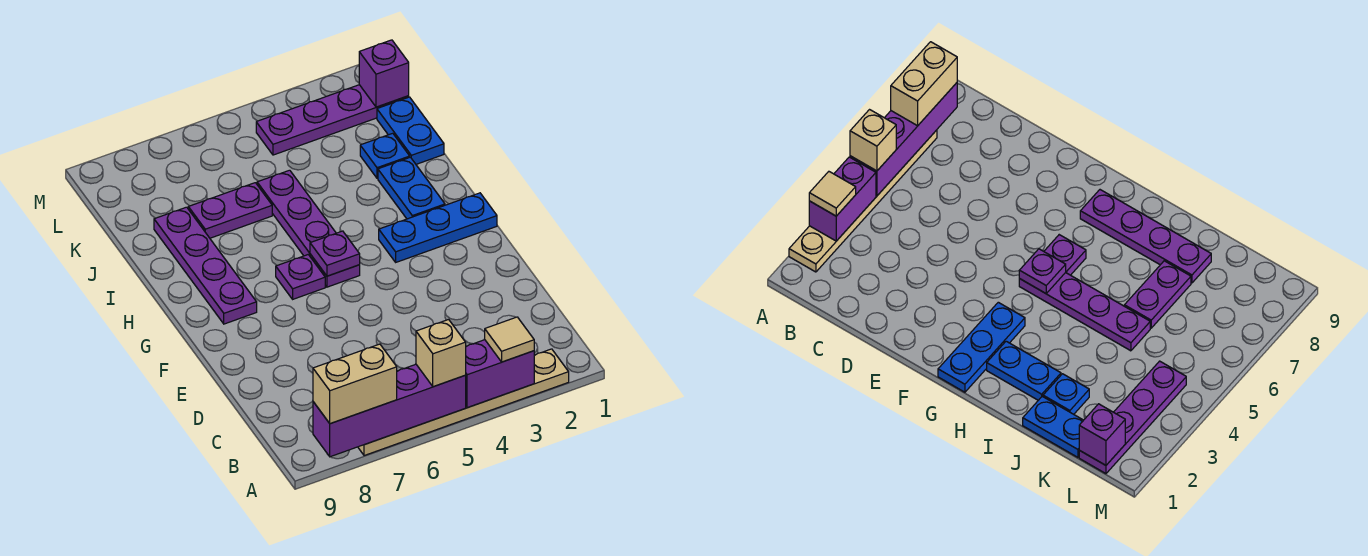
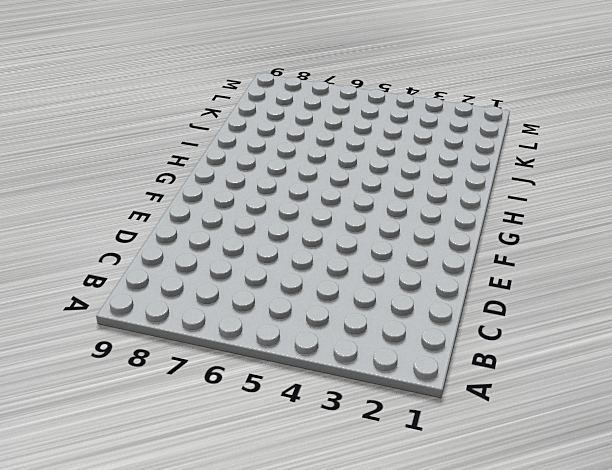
none -> tan 1x6 plate [358,349,569,456]
none -> blue 1x3 plate [379,193,497,262]
none -> purple 1x4 plate [257,170,360,287]

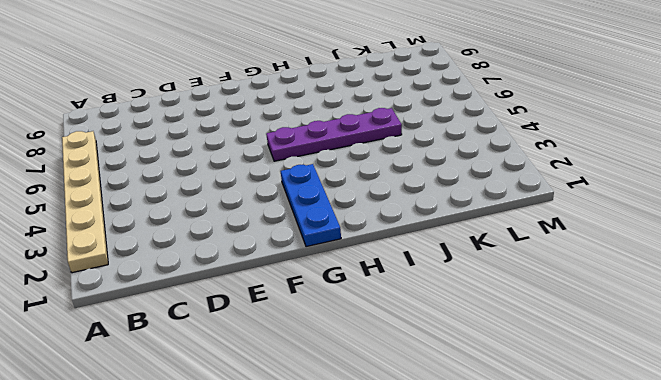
none -> purple 1x1 plate [276,255,325,299]
none -> purple 1x4 plate [154,207,257,324]
none -> blue 1x2 plate [378,157,445,219]

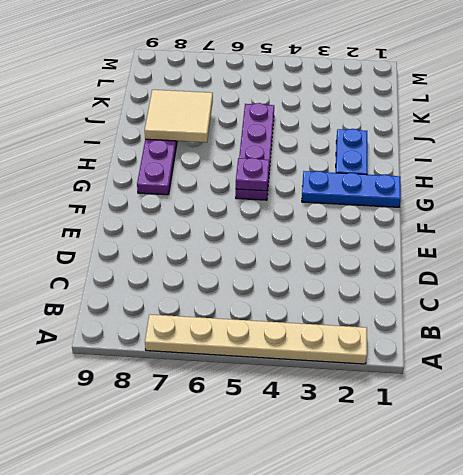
tan 2x2 tile [145,90,213,142] -> none
none -> purple 1x1 plate [276,255,325,299]
none -> blue 1x2 plate [377,97,444,164]
none -> blue 1x1 plate [360,133,410,178]

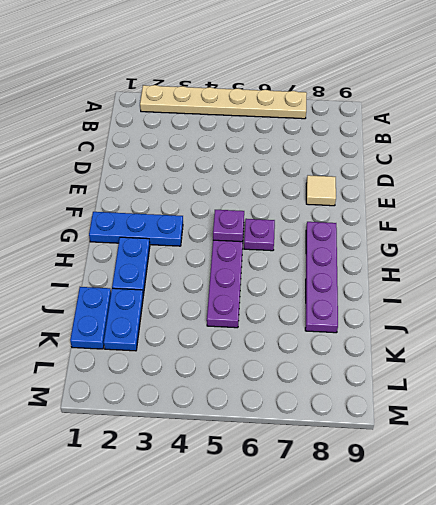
tan 1x1 tile [306,175,336,206] -> tan 1x1 tile moved to [485,317,534,362]
blue 1x2 plate [104,288,143,351] -> blue 1x1 plate [360,133,410,178]
none -> purple 1x2 plate [188,183,272,238]
none -> purple 1x4 plate [256,85,409,155]
none -> purple 1x2 brick [465,340,534,408]

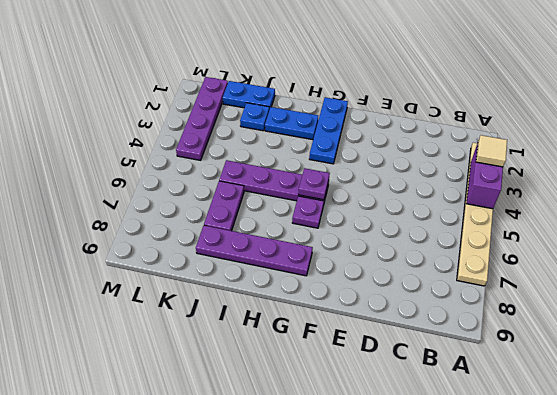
none -> purple 1x4 brick [313,364,466,457]
none -> purple 1x1 brick [359,40,409,107]
none -> tan 1x1 brick [416,320,466,387]

